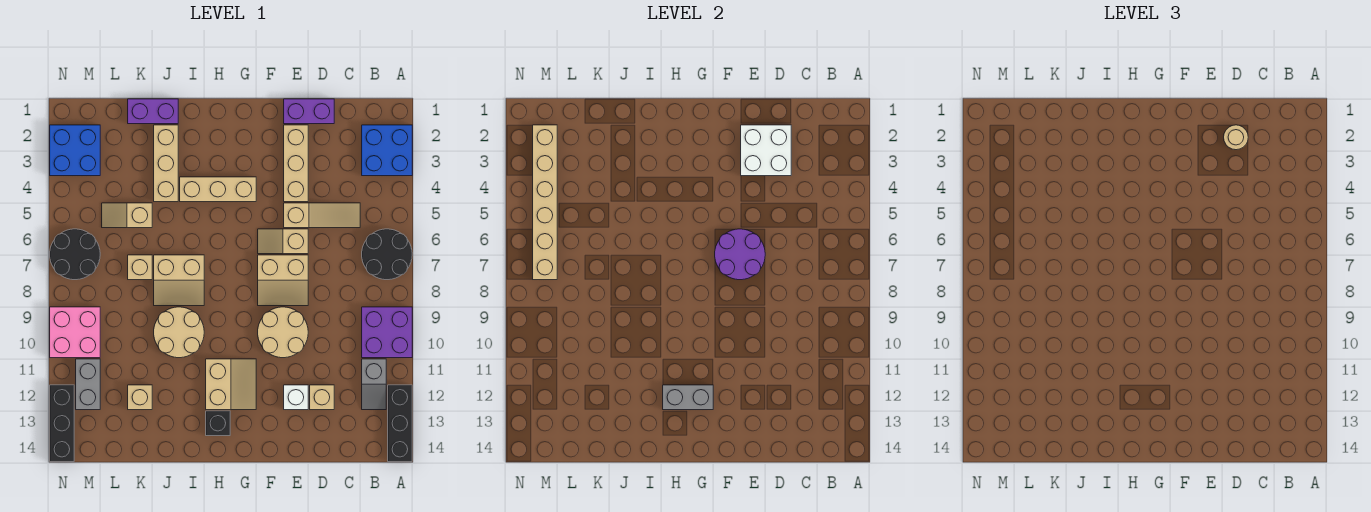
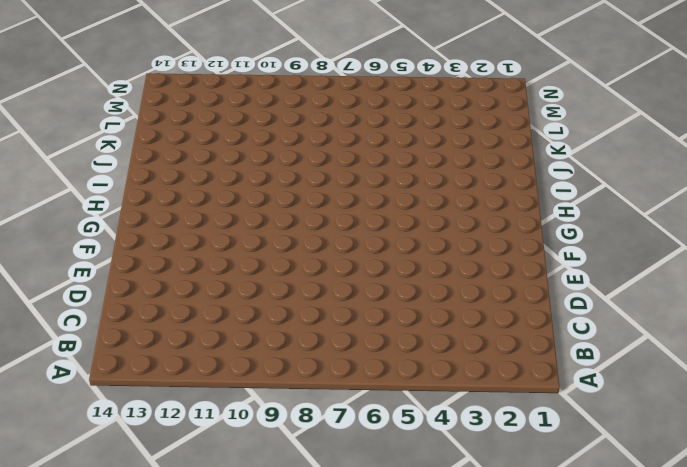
none -> blue 2x2 brick [362,125,412,176]
none -> black 2x2 round brick [362,229,412,280]
none -> purple 2x2 brick [362,307,412,358]
none -> black 1x3 brick [388,385,412,462]

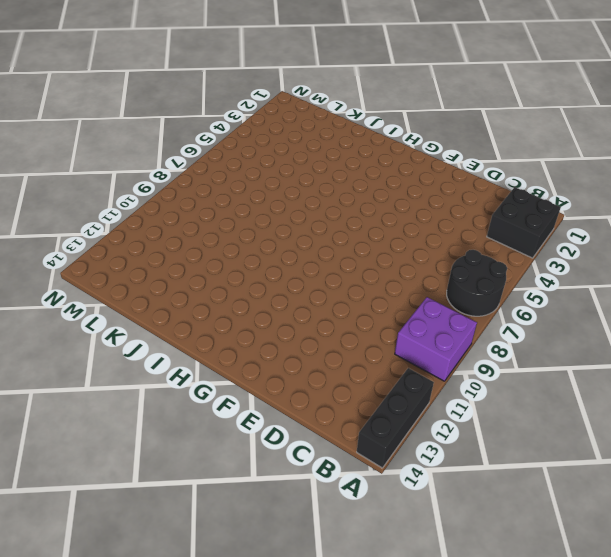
black 2x2 brick [487,187,561,258] -> blue 2x2 brick [362,125,412,176]
none -> grey 1x2 slope [362,359,386,410]
none -> tan 1x3 slope [284,203,360,228]
none -> purple 1x2 brick [284,99,334,124]
none -> tan 1x1 brick [310,385,334,410]

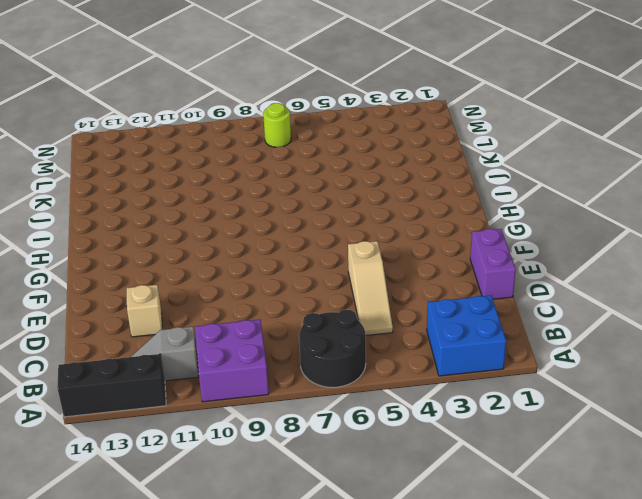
lime 1x1 round brick [263,103,291,147] -> black 2x2 round brick [50,229,100,280]
none -> tan 1x3 brick [284,125,308,202]
none -> tan 1x2 slope [258,229,308,254]
none -> tan 2x2 slope [258,255,308,306]
none -> tan 2x2 round brick [258,307,308,358]

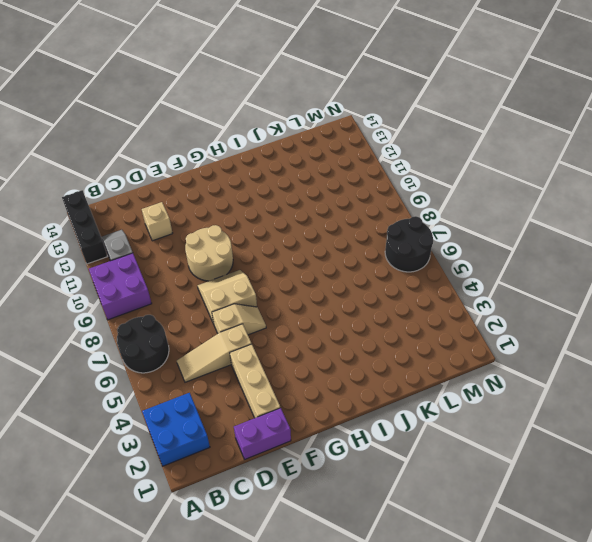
none -> white 1x1 brick [284,385,308,410]
none -> tan 1x3 brick [180,177,256,202]
none -> tan 2x2 slope [206,359,256,410]
none -> black 1x1 brick [206,411,230,436]

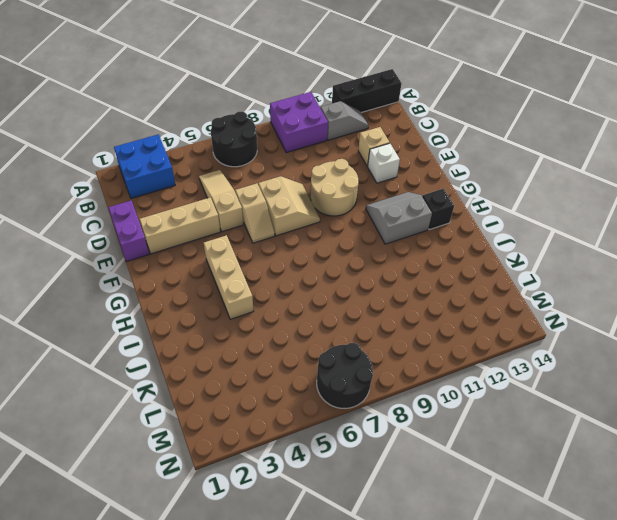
grey 2x2 slope [366,192,432,244] -> tan 2x2 slope [206,359,256,410]
none -> tan 2x2 slope [154,255,204,306]
none -> tan 2x2 round brick [154,307,204,358]
none -> purple 1x2 brick [128,99,178,124]
none -> tan 1x3 brick [154,125,178,202]

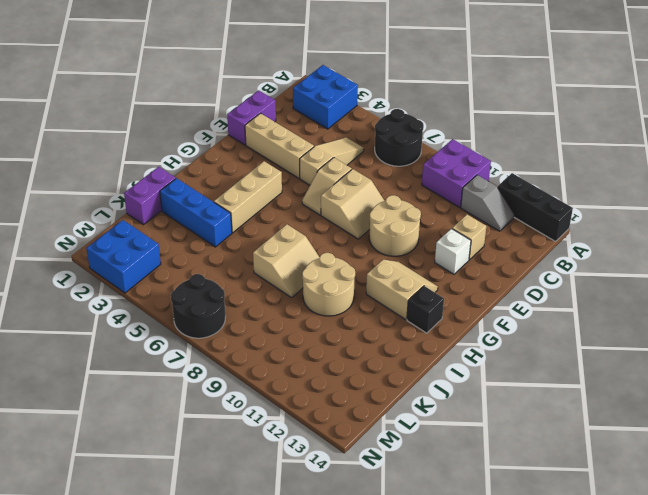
blue 1x3 brick [160,178,232,247] -> tan 1x3 brick [154,125,178,202]
none -> tan 1x2 slope [102,203,152,228]
none -> tan 1x1 brick [128,255,152,280]
none -> tan 1x1 brick [128,385,152,410]
none -> pink 2x2 brick [50,307,100,358]

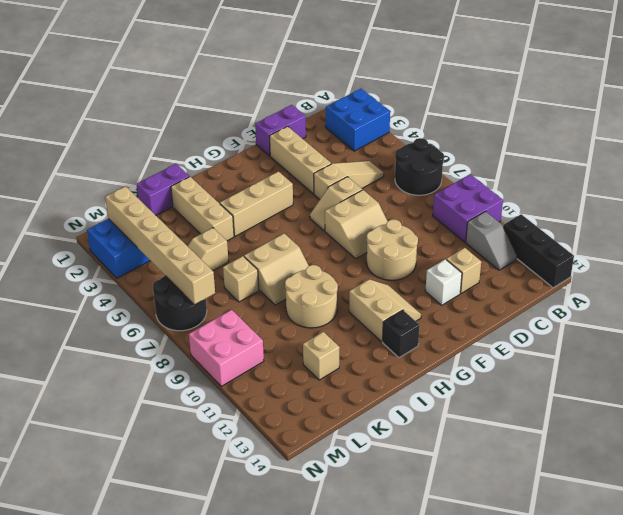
none -> grey 1x2 brick [76,359,100,410]
none -> black 1x3 brick [50,385,74,462]
none -> white 2x2 brick [741,125,791,176]
none -> purple 2x2 round brick [715,229,765,280]

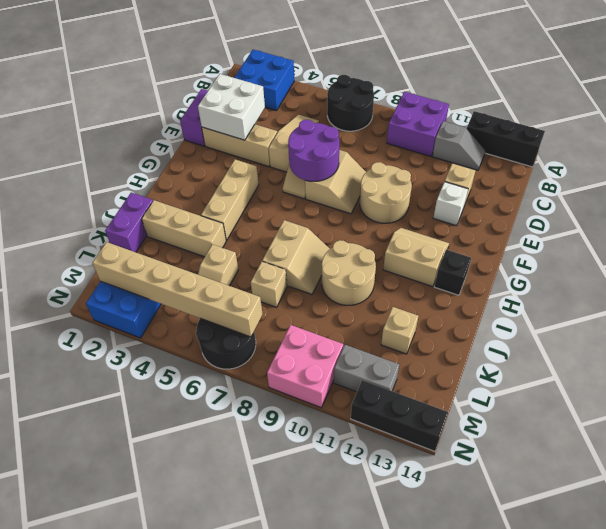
none -> grey 1x2 brick [663,385,713,410]
none -> tan 1x1 round brick [1224,125,1248,150]

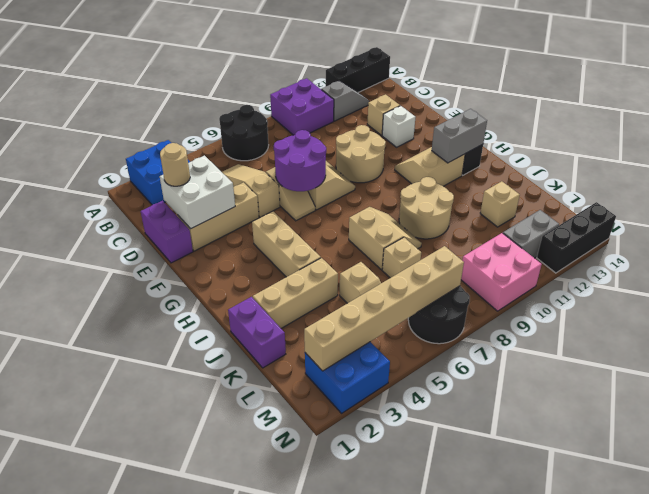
grey 1x2 brick [432,109,487,163] -> grey 1x2 brick turned to [663,385,713,410]

